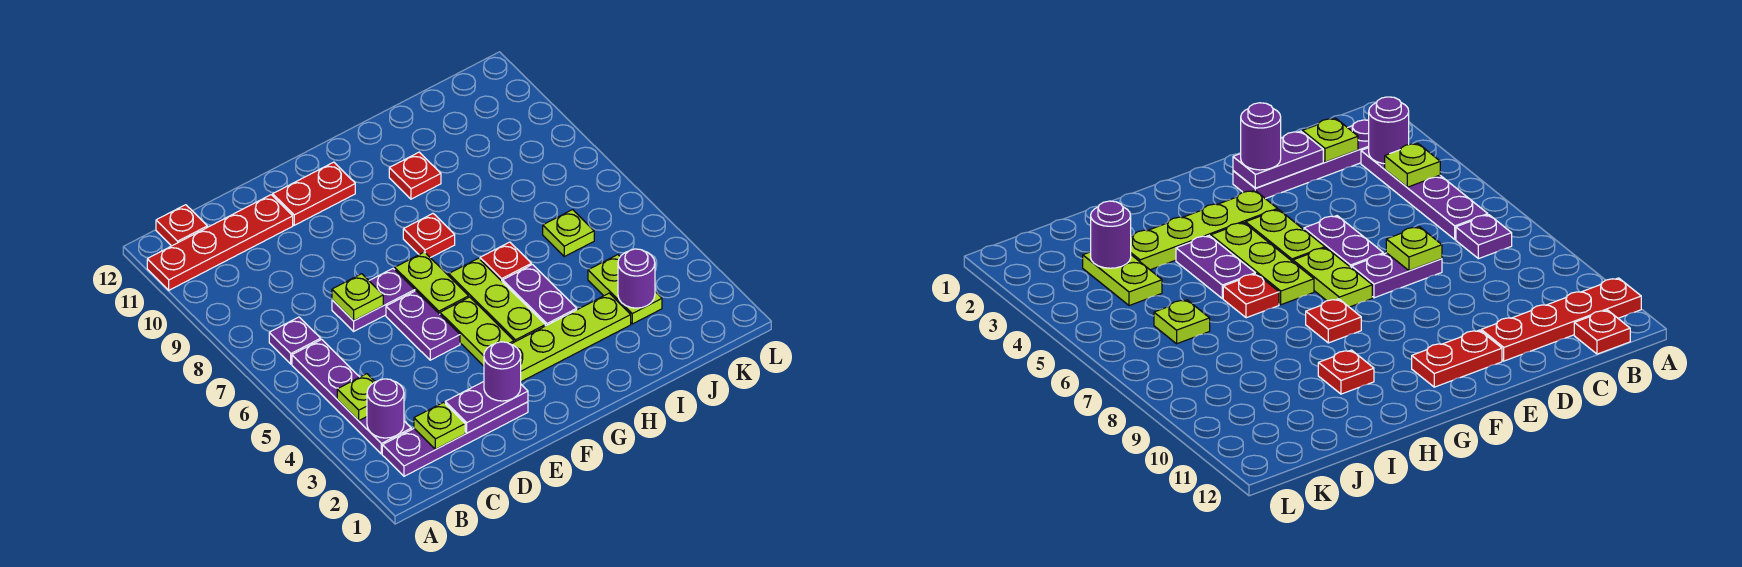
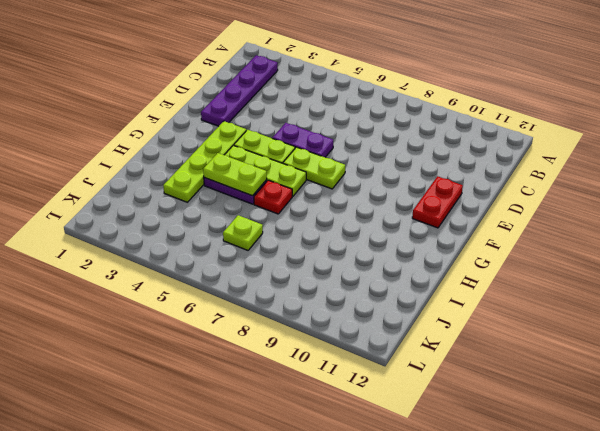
lime 1x2 plate [203,153,267,196] -> lime 1x2 plate moved to [588,255,662,324]
none -> red 1x4 plate [147,195,293,290]
none -> purple 1x4 plate [292,339,411,454]
none -> purple 1x1 plate [269,317,321,364]

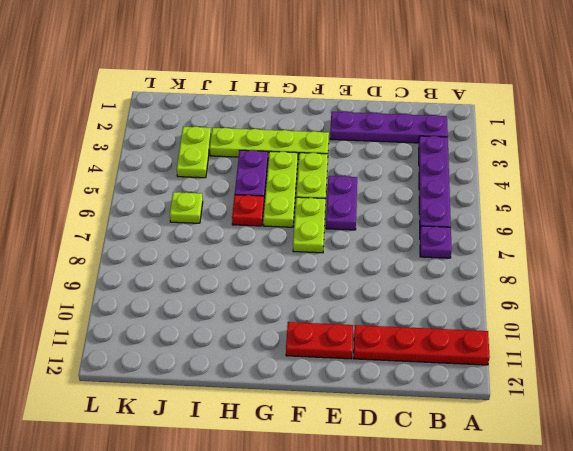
none -> red 1x1 plate [156,205,207,246]
none -> purple 1x2 plate [332,269,415,331]
none -> red 1x1 plate [403,214,455,258]

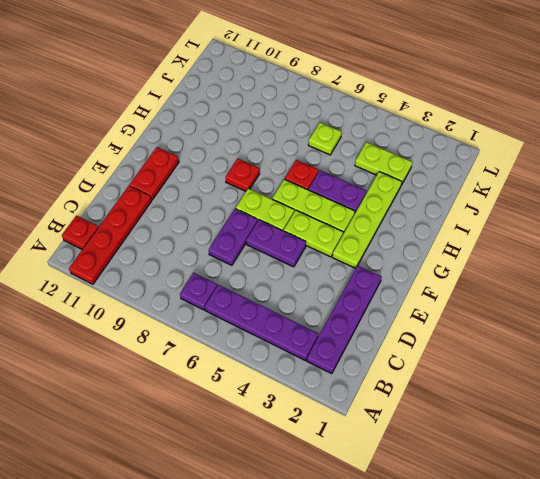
none -> red 1x1 plate [389,152,441,199]
none -> purple 1x1 round brick [367,379,404,438]
none -> lime 1x1 plate [337,374,375,421]

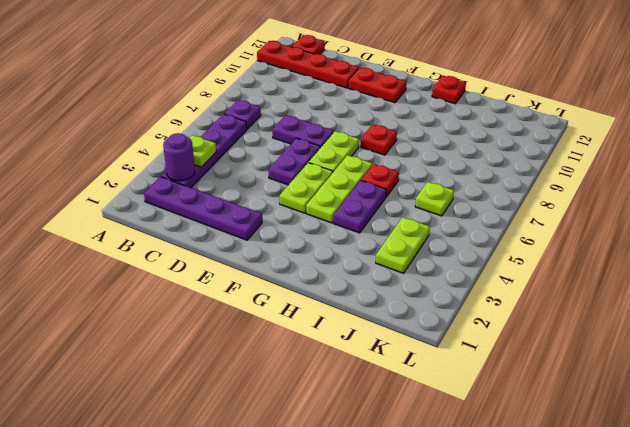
red 1x1 plate [432,76,466,104] -> red 1x1 plate moved to [389,152,441,199]
none -> lime 1x4 plate [511,293,631,382]
none -> lime 1x1 plate [414,402,465,449]
none -> purple 1x2 plate [445,382,528,433]

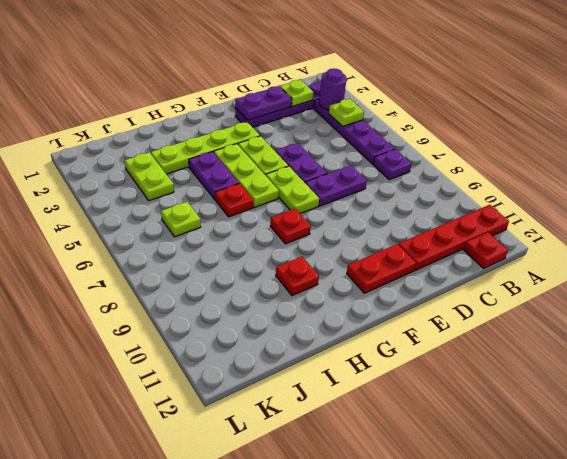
none -> lime 1x1 plate [332,274,383,321]
none -> purple 1x1 round brick [618,249,655,308]
none -> purple 1x1 round brick [484,342,521,401]

